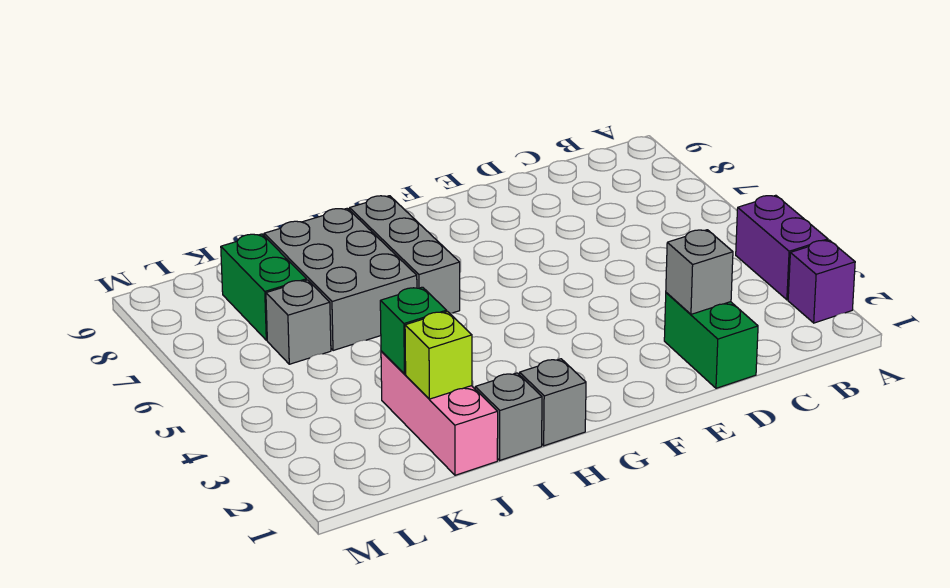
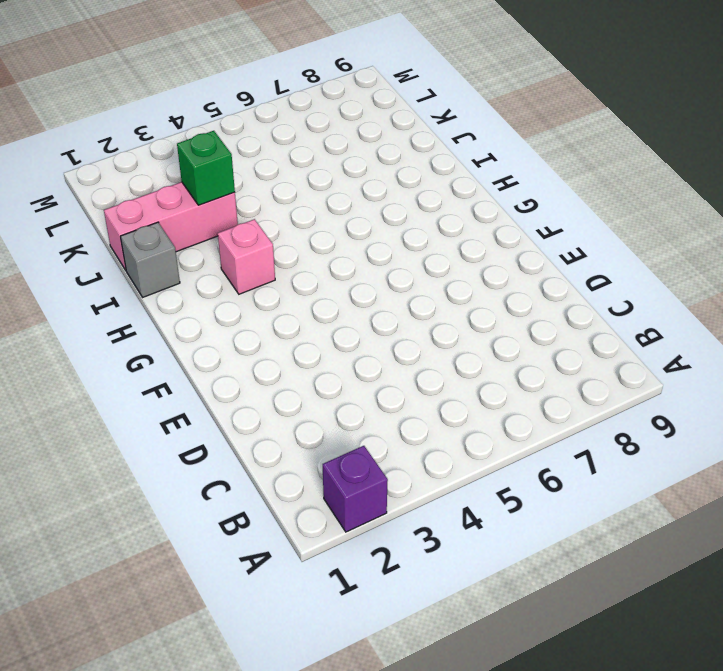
pink 1x1 brick [218,219,275,294] -> none
none -> purple 1x2 brick [736,195,828,300]
none -> green 1x2 brick [664,293,758,388]
none -> grey 1x1 brick [520,359,586,446]

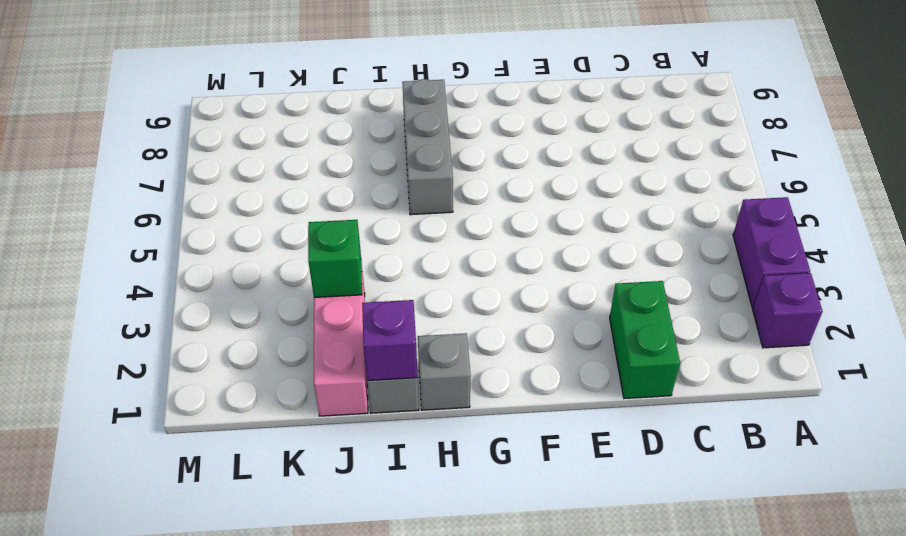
purple 1x1 brick [362,300,418,381] -> none
none -> grey 2x3 brick [264,208,417,351]
none -> grey 1x1 brick [266,280,331,364]
none -> green 1x2 brick [221,234,307,340]

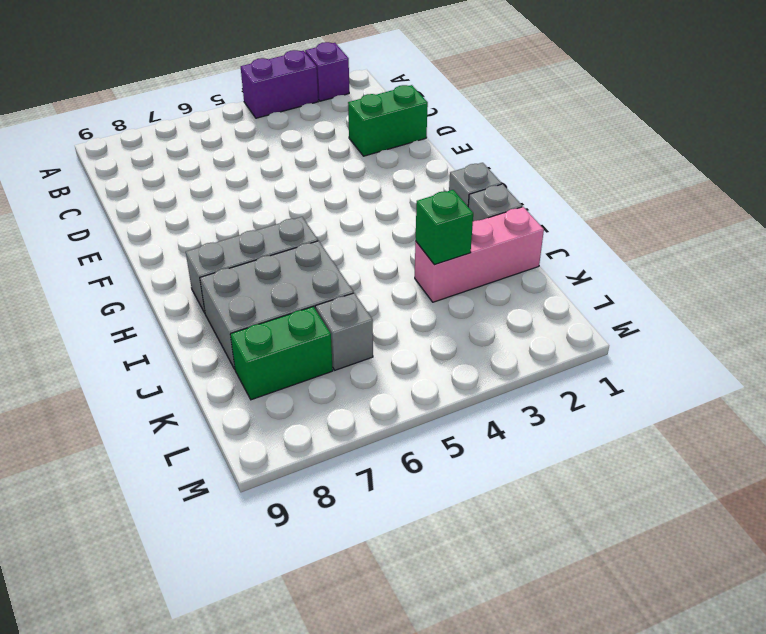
none -> grey 1x1 brick [666,230,733,314]
none -> lime 1x1 brick [405,312,472,399]

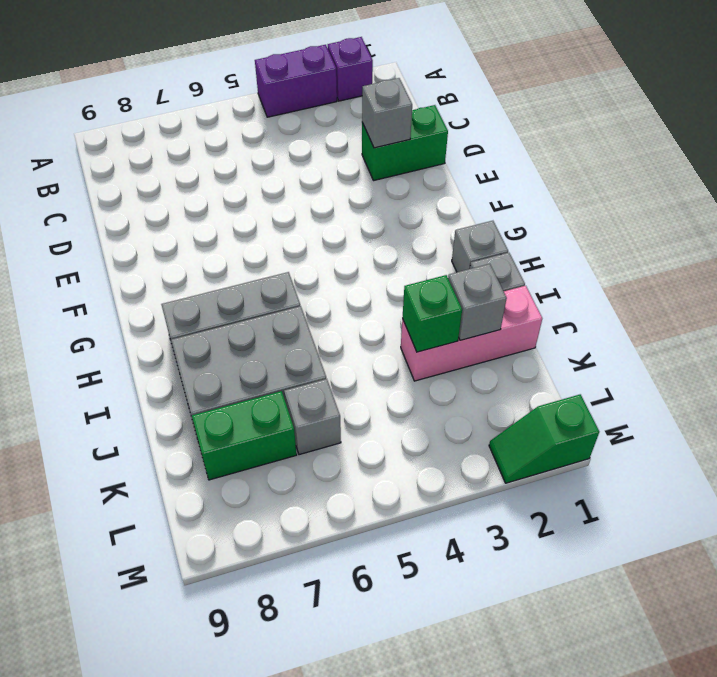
grey 1x1 brick [448,264,507,340] -> lime 1x1 brick [405,312,472,399]
green 1x2 slope [489,394,599,483] -> none

